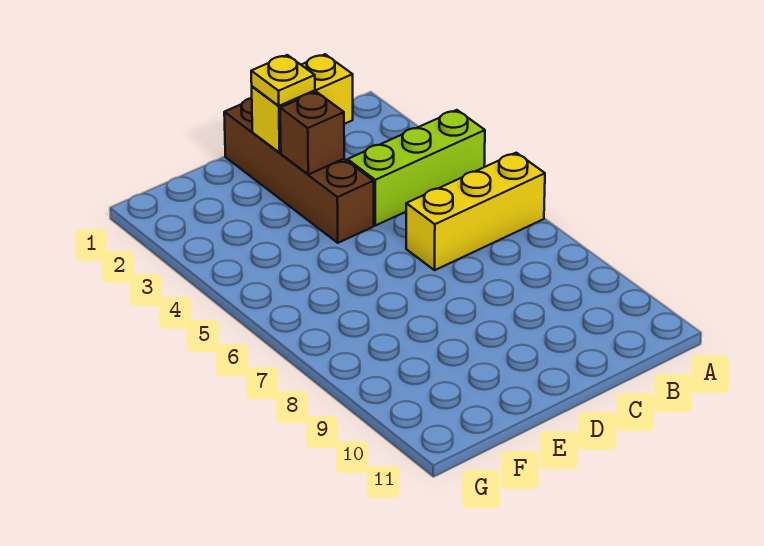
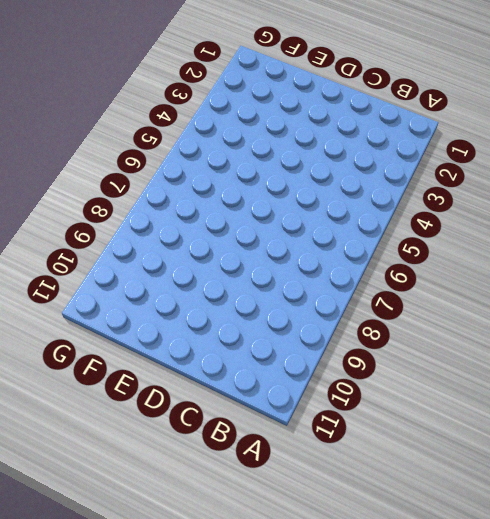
none -> lime 1x3 brick [348,110,485,226]
none -> yellow 1x3 brick [406,153,545,270]

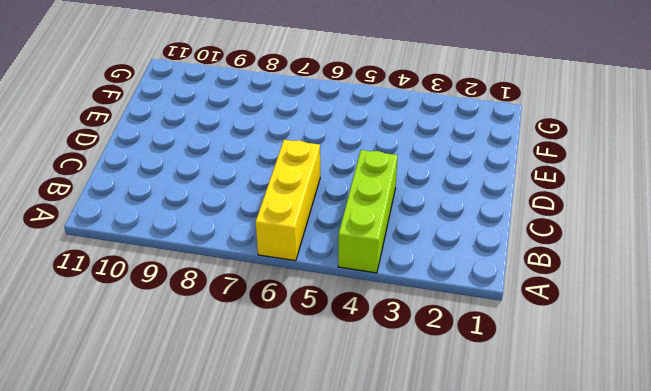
none -> brown 1x4 brick [224,98,374,243]
none -> yellow 1x2 brick [252,54,353,153]

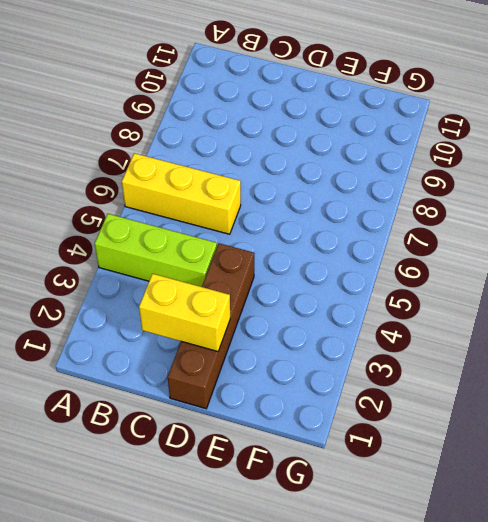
none -> brown 1x1 brick [280,92,344,174]
none -> yellow 1x1 plate [251,55,315,106]

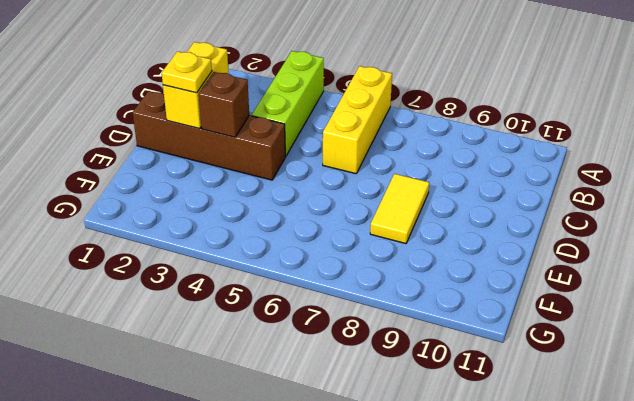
yellow 1x2 tile [370,174,429,244] -> none

